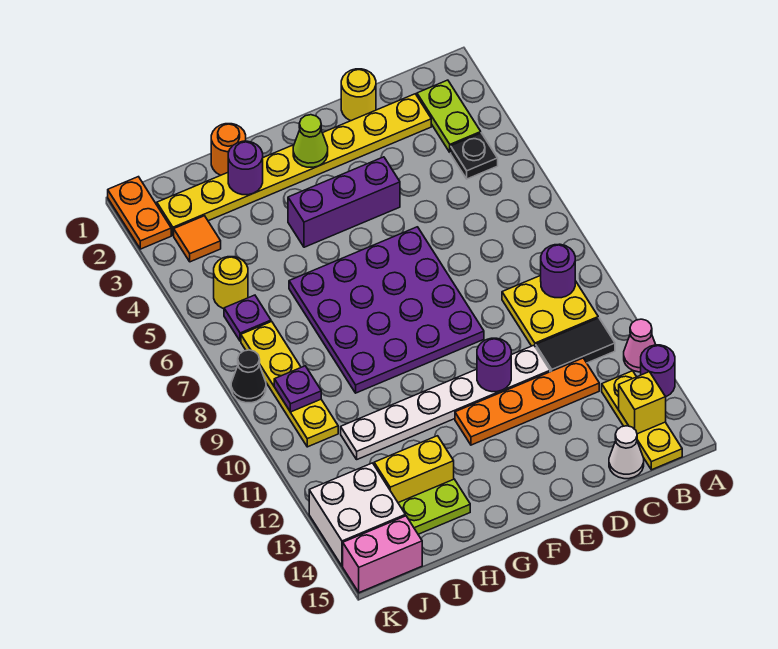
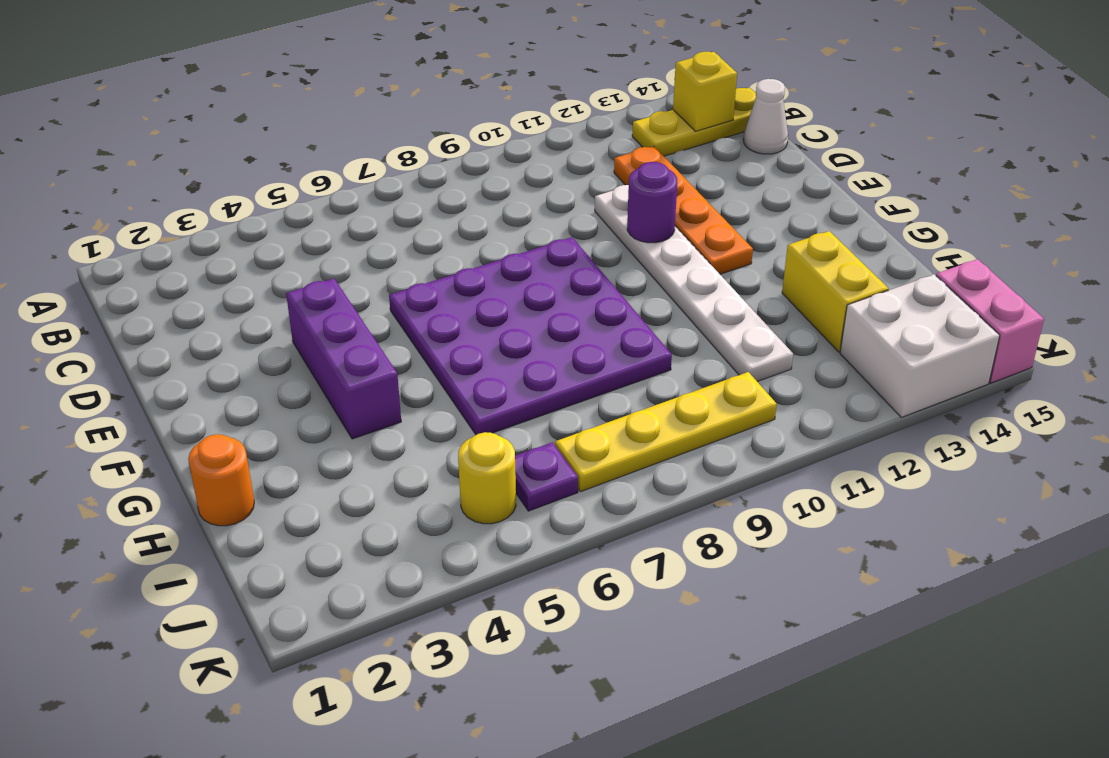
none -> pink 1x1 cone [624,319,656,372]
none -> purple 1x1 round brick [641,345,675,397]
none -> lime 1x2 plate [417,80,481,153]
none -> black 1x1 plate [451,133,498,179]

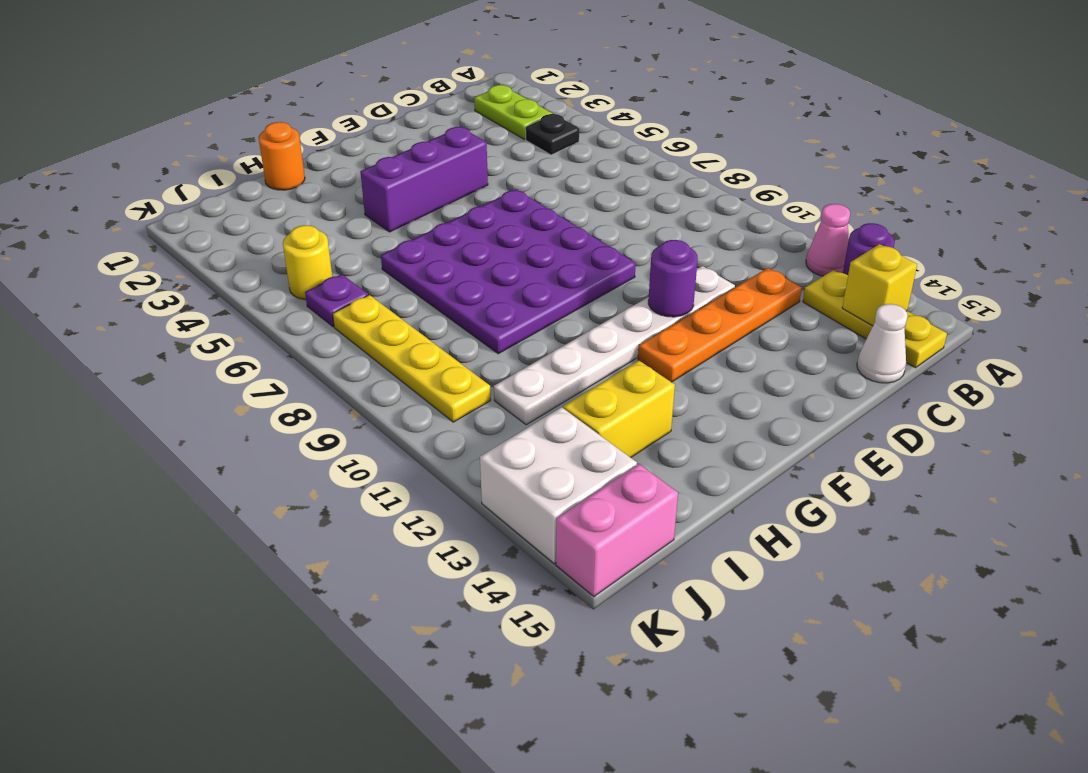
none -> yellow 2x2 plate [502,275,598,347]
none -> black 1x2 tile [536,318,615,372]
none -> yellow 1x8 plate [157,94,431,235]
none -> yellow 1x1 round brick [341,69,376,121]

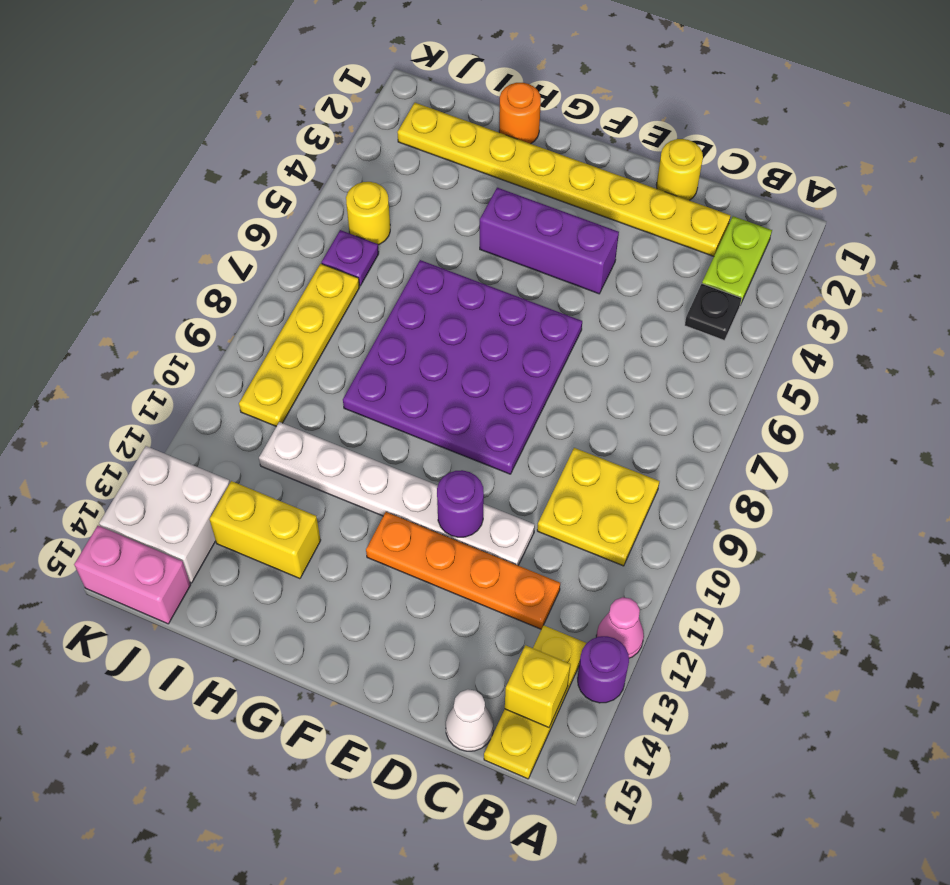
none -> black 1x2 tile [536,318,615,372]
none -> lime 1x2 plate [398,479,470,534]
none -> orange 1x1 tile [174,216,221,262]
none -> orange 1x2 plate [108,177,171,249]

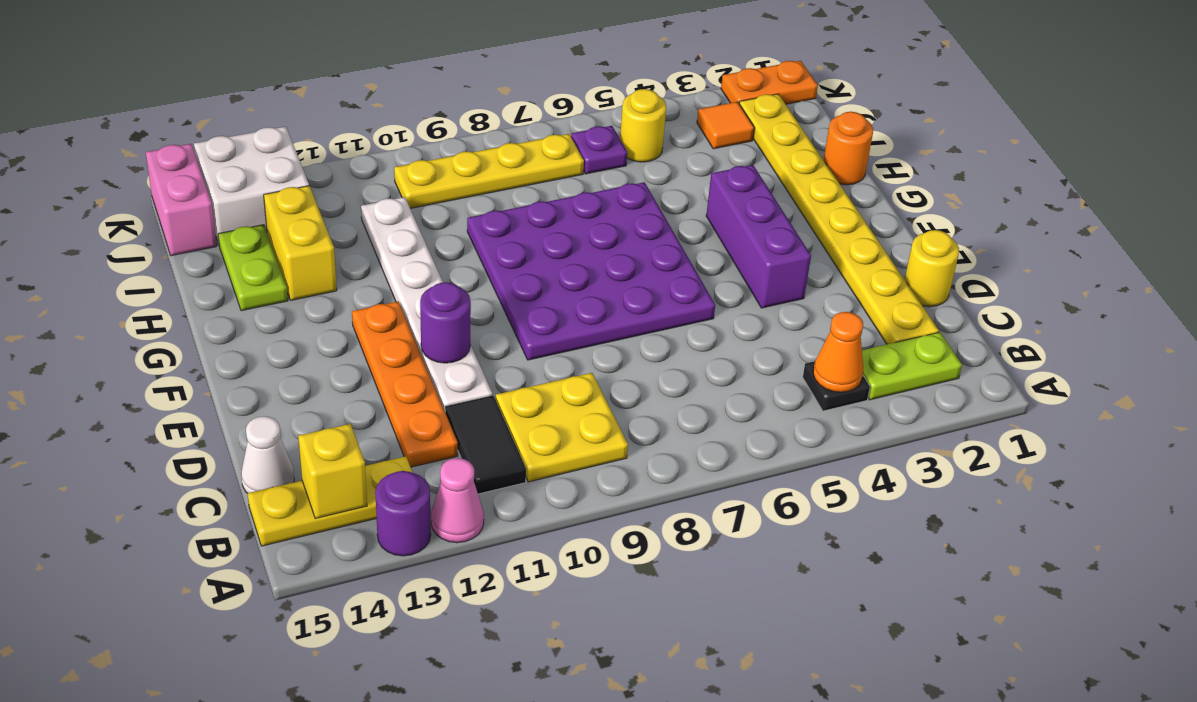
orange 1x1 cone [813,312,863,392] -> none
none -> black 1x1 cone [231,350,266,403]
none -> purple 1x1 round brick [541,244,575,298]
none -> lime 1x1 cone [293,115,328,167]
none -> purple 1x1 round brick [228,141,263,195]

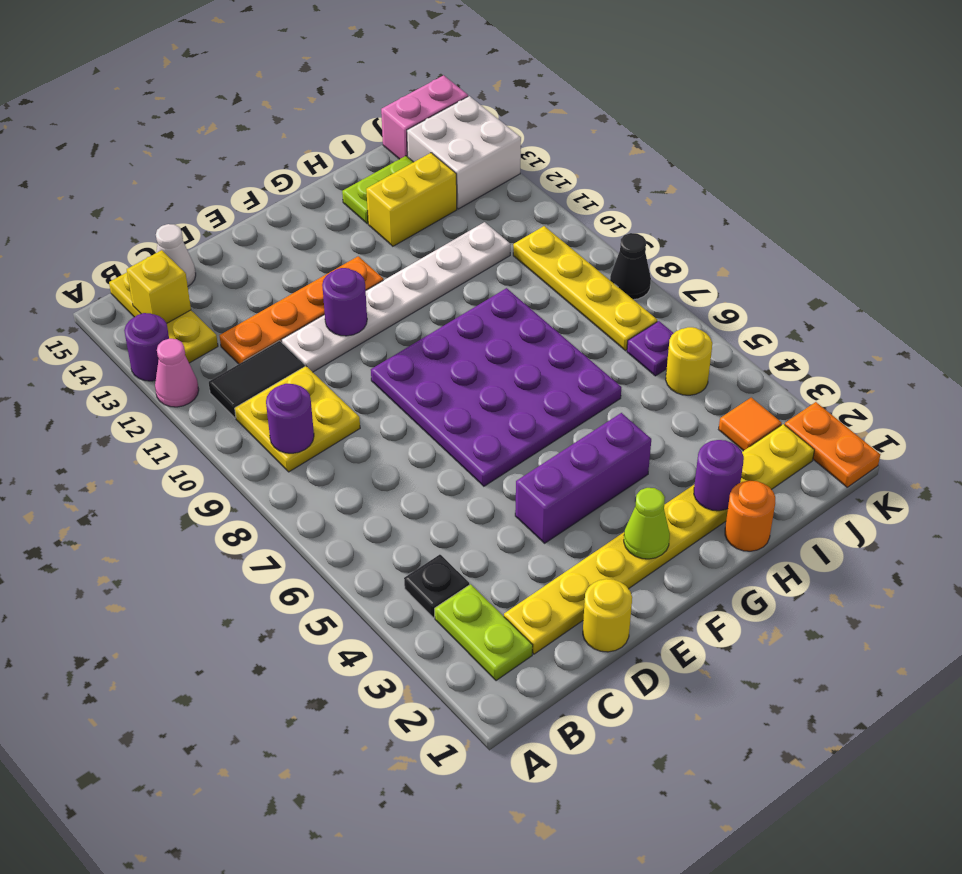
none -> purple 1x1 plate [274,366,321,412]

